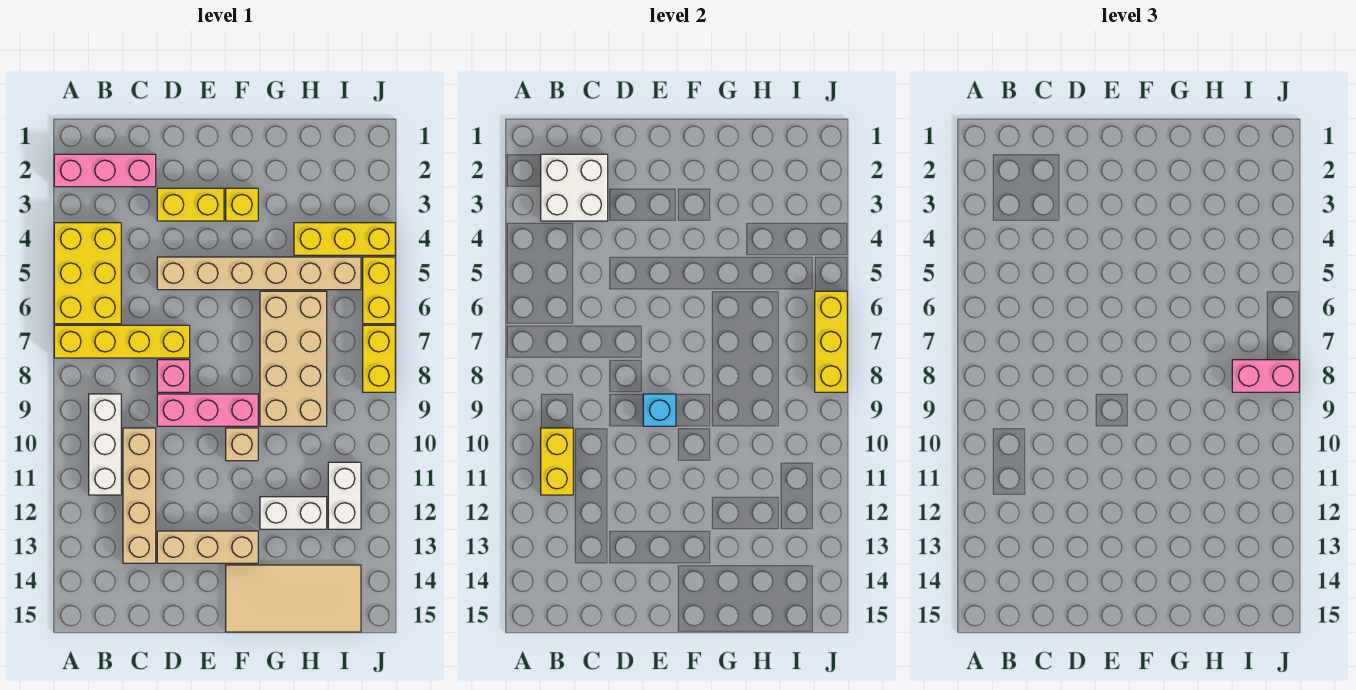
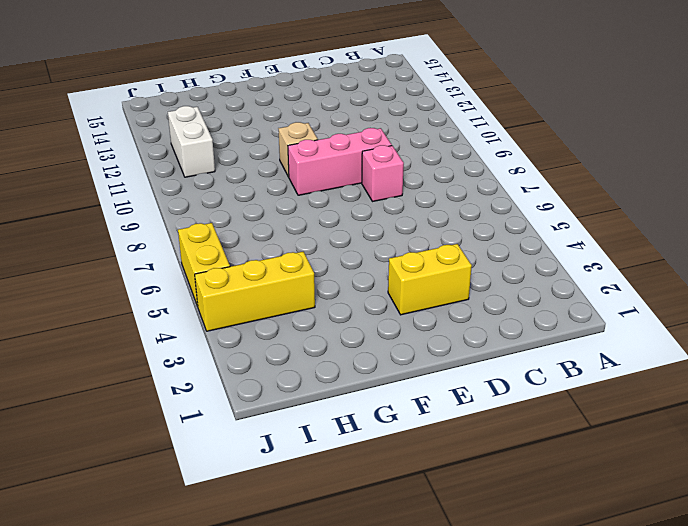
none -> pink 1x3 brick [54,154,156,187]
none -> yellow 2x3 brick [54,223,121,324]
none -> yellow 1x4 brick [54,325,190,358]

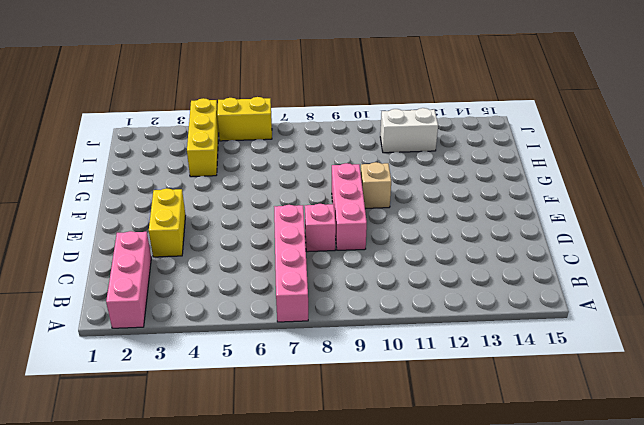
pink 1x4 brick [274,205,308,322] -> yellow 1x4 brick [54,325,190,358]
none -> yellow 2x3 brick [54,223,121,324]
none -> white 1x3 brick [89,394,121,495]
none -> tan 1x4 brick [123,428,156,563]

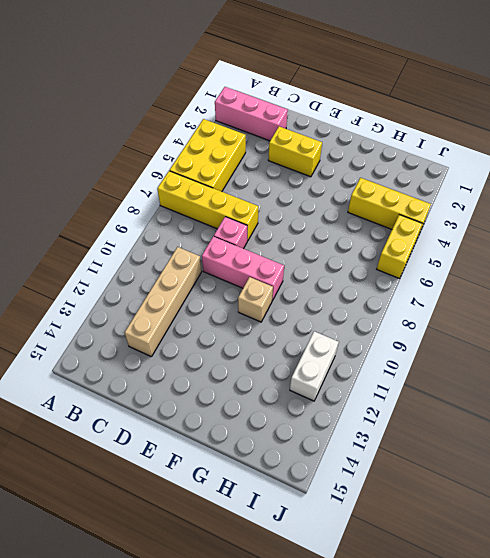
none -> white 1x3 brick [89,394,121,495]
none -> tan 1x6 brick [157,257,361,290]
none -> tan 1x3 brick [157,531,258,563]

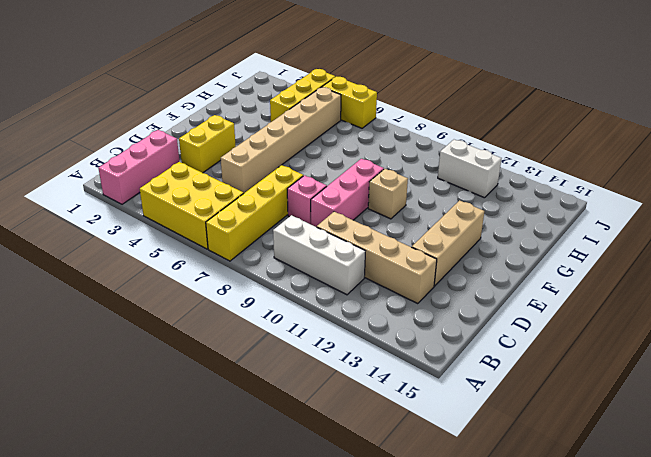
none -> yellow 1x1 brick [226,188,258,221]
none -> tan 2x4 tile [226,565,361,632]
none -> tan 2x4 brick [260,291,327,426]

